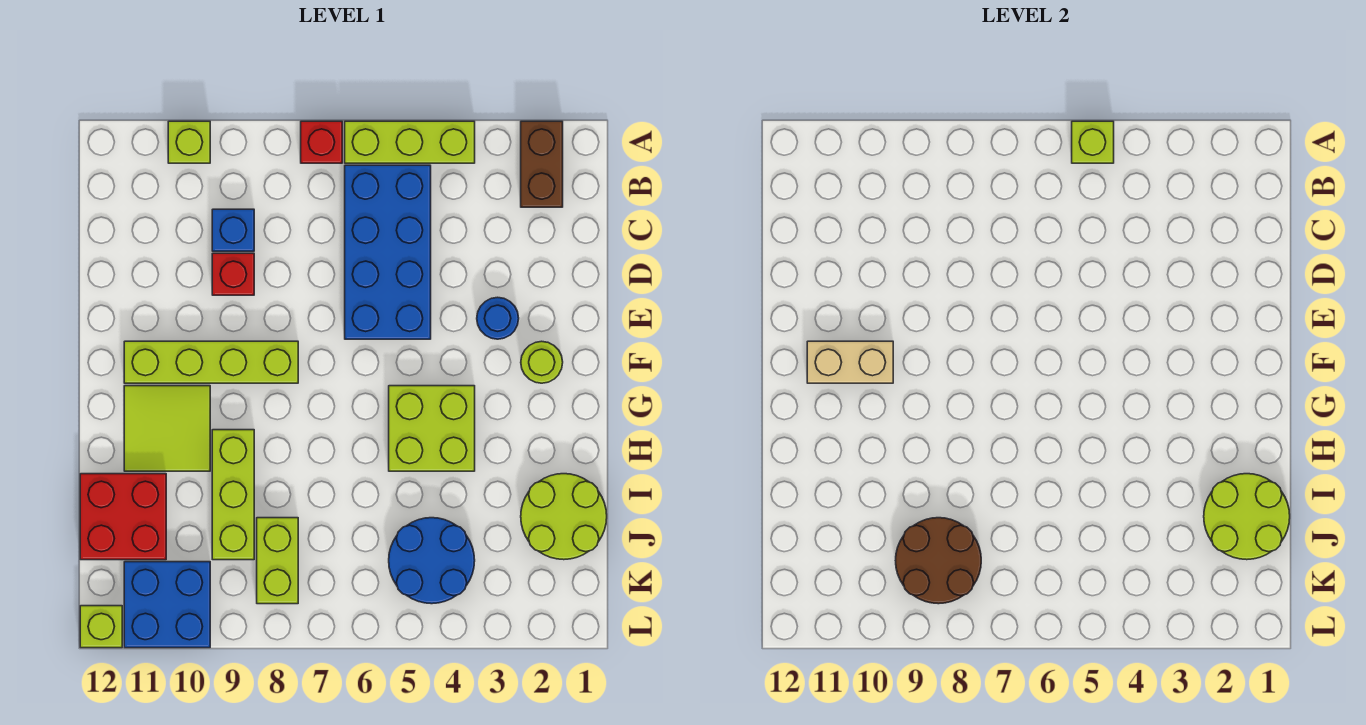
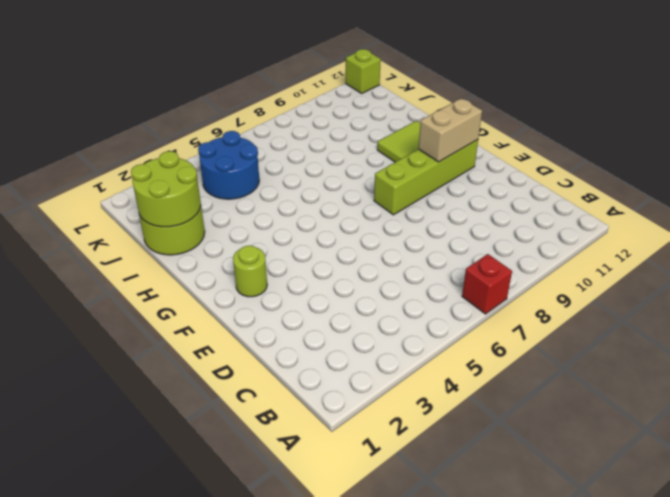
none -> brown 1x2 brick [521,121,563,207]
none -> lime 1x3 brick [345,121,475,163]
none -> lime 1x1 brick [168,121,210,163]

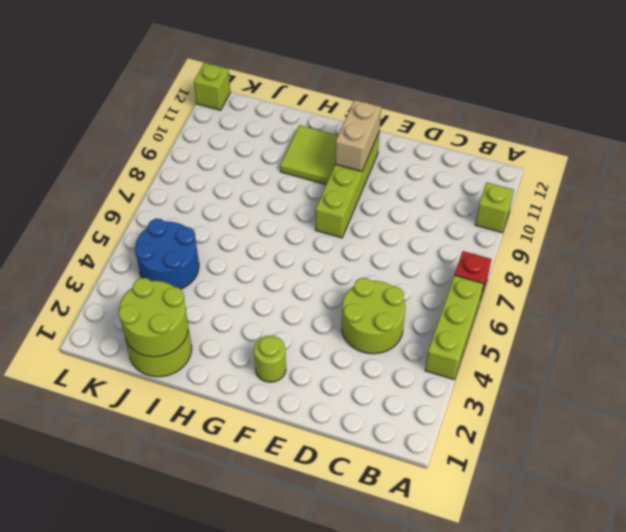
lime 2x2 round brick [342,278,405,354] -> blue 2x4 brick [345,165,431,339]
none -> brown 1x2 brick [521,121,563,207]
none -> blue 1x1 brick [212,209,254,251]
none -> red 1x1 brick [212,253,254,295]

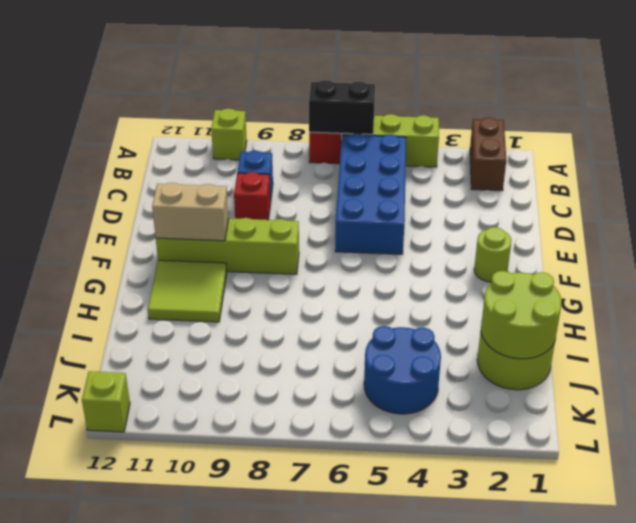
black 1x2 brick [309,80,375,134] -> none
none -> blue 1x1 round brick [477,297,519,339]
none -> lime 2x2 brick [389,386,475,471]
none -> lime 1x3 brick [212,430,254,560]

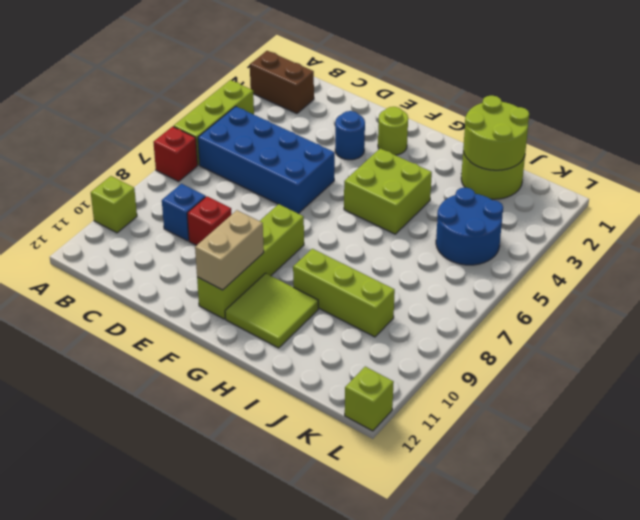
none -> red 2x2 brick [80,474,166,560]
none -> lime 1x2 brick [257,518,298,604]
none -> blue 2x2 brick [124,562,210,648]

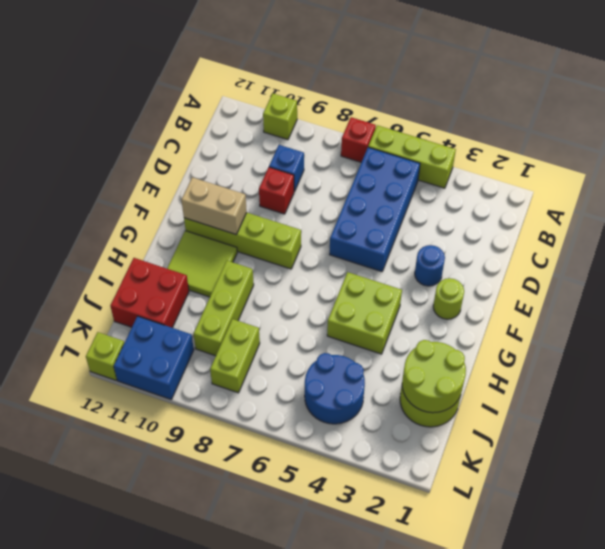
none -> brown 1x2 brick [521,121,563,207]
none -> lime 1x1 brick [1072,121,1114,163]
none -> brown 2x2 round brick [896,518,981,604]

